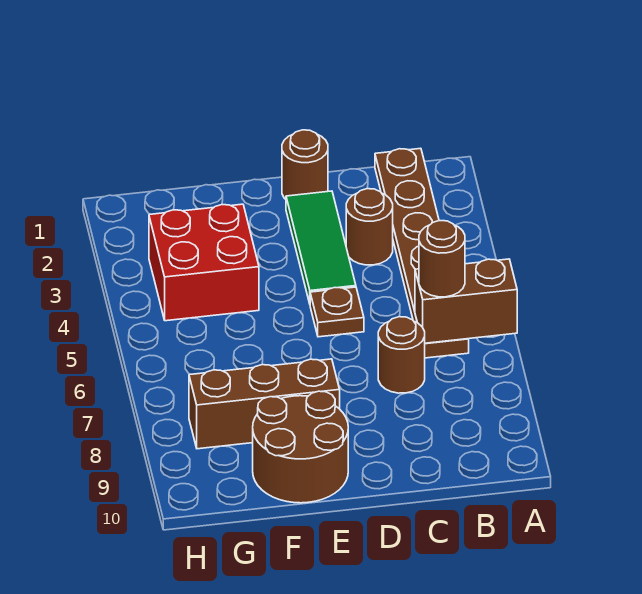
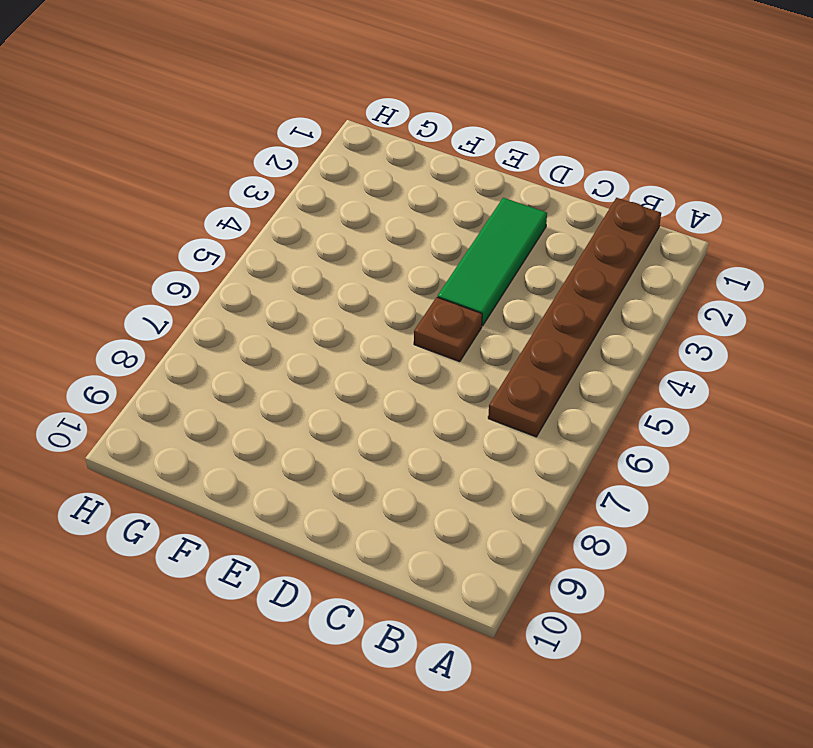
none -> brown 1x1 round brick [346,189,393,265]
none -> brown 1x1 round brick [378,317,425,393]

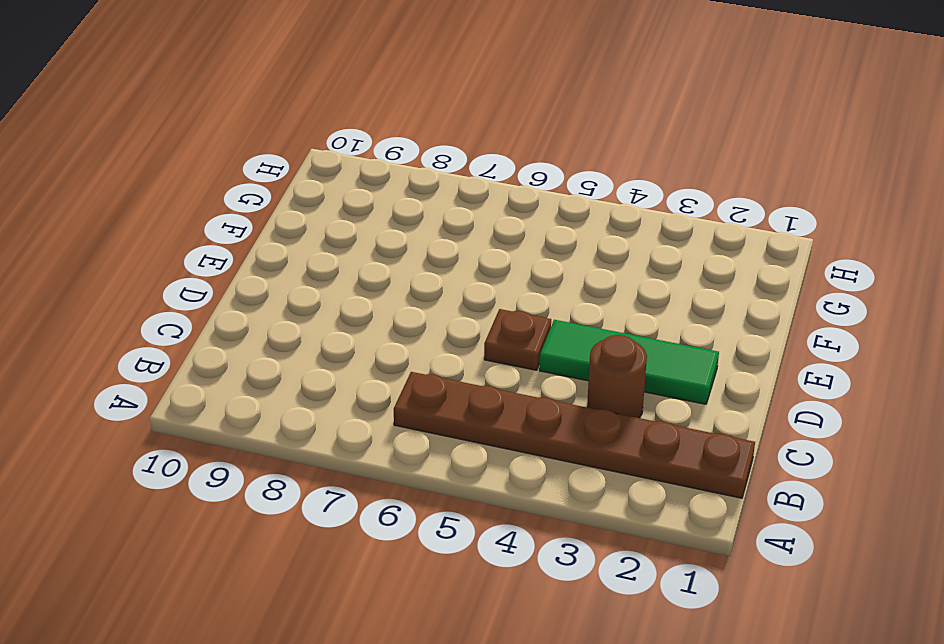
none -> brown 1x1 round brick [378,317,425,393]
none -> brown 1x1 round brick [282,130,328,199]

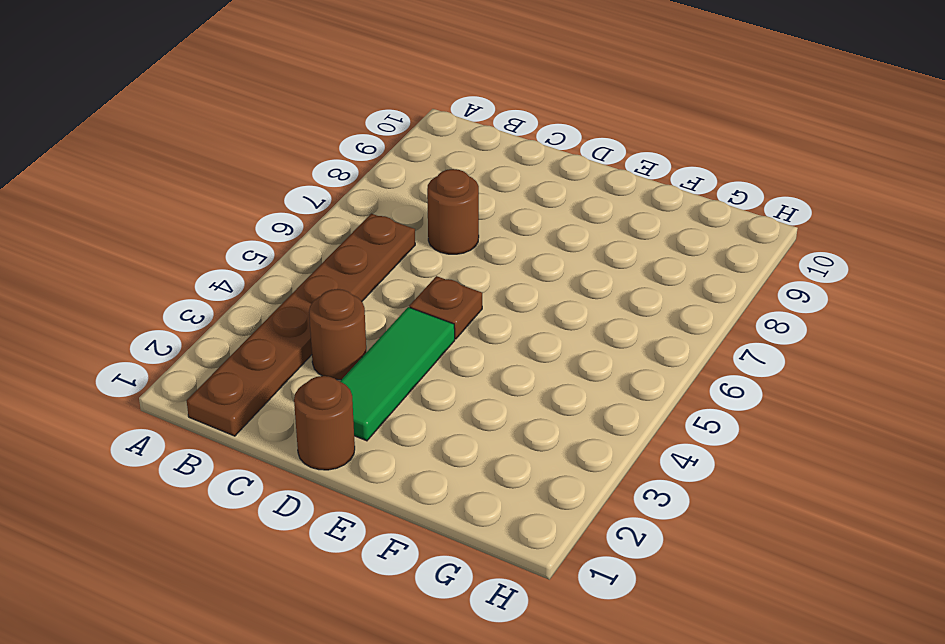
none -> brown 1x3 brick [189,359,340,449]
none -> brown 2x2 round brick [253,391,348,503]

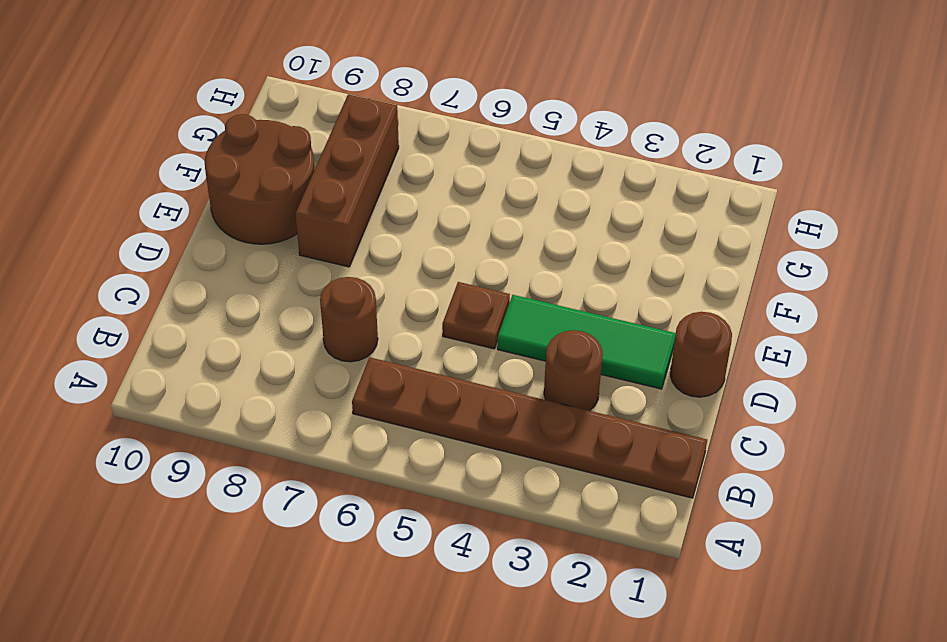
none -> red 2x2 brick [149,204,259,321]
none -> brown 1x2 brick [415,259,517,343]

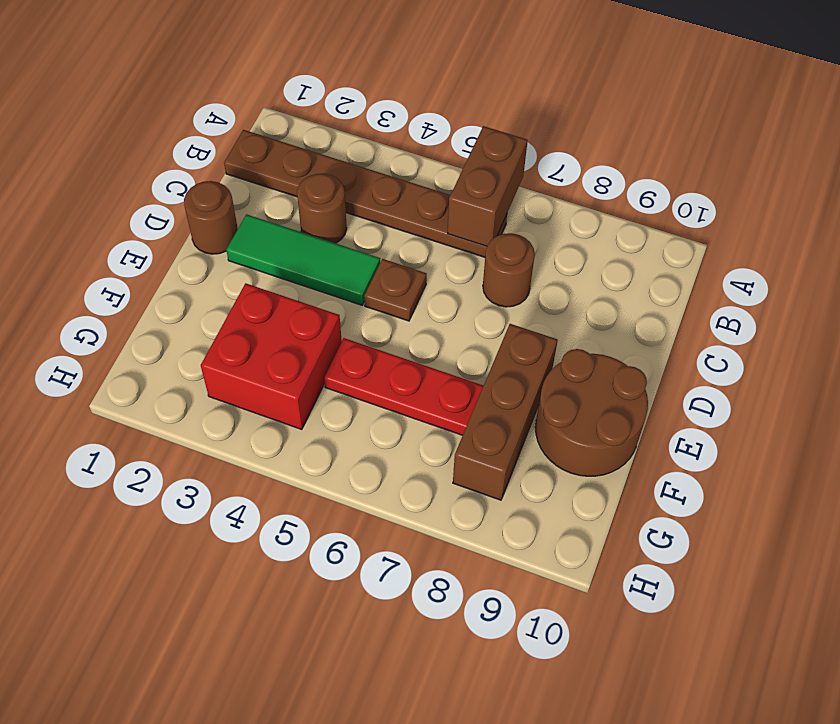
red 1x3 plate [324,338,484,435] -> none
none -> brown 1x1 round brick [419,221,465,297]

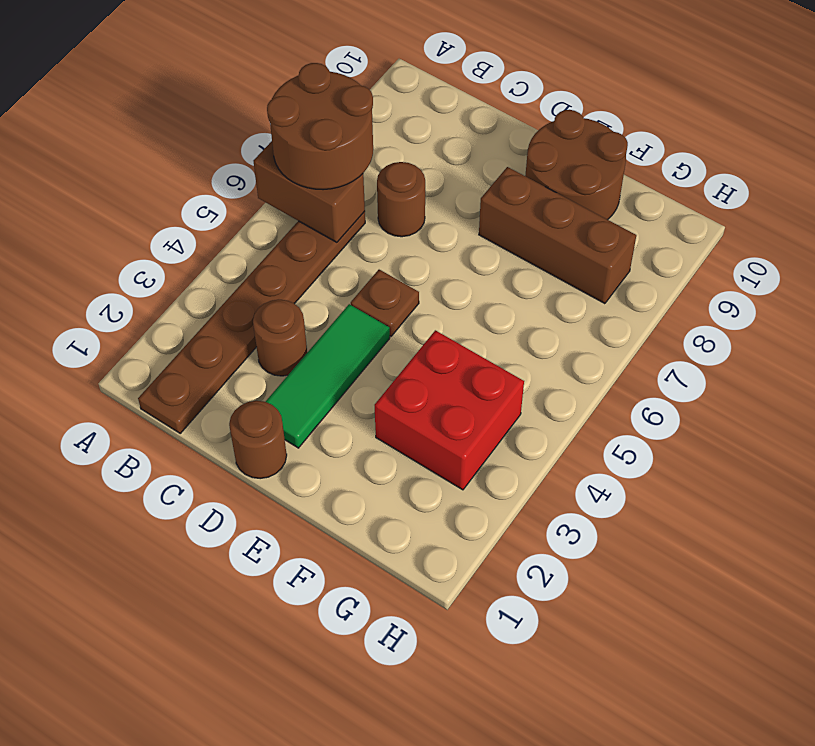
brown 2x2 round brick [267,63,373,190] -> brown 1x1 round brick [419,221,465,297]

